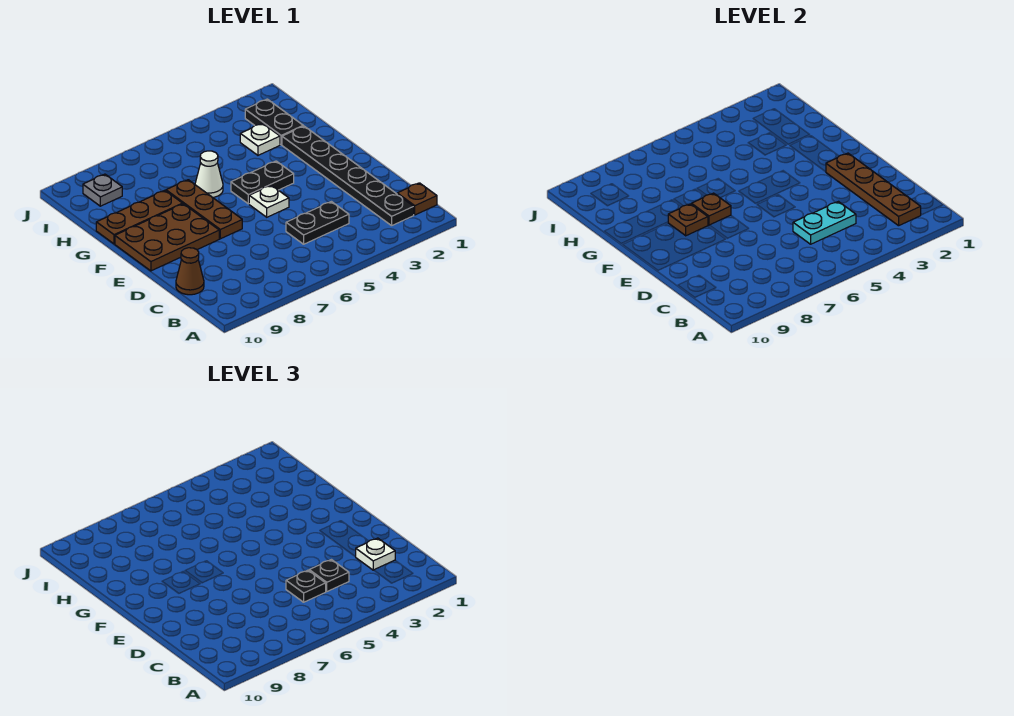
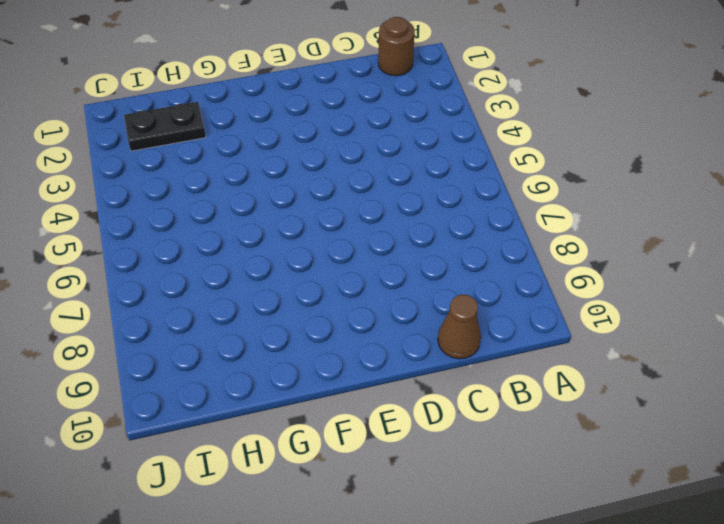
brown 1x1 round brick [378,17,415,76] -> brown 1x1 plate [397,183,437,215]
none -> black 1x6 plate [282,126,414,226]
none -> black 1x2 plate [286,202,349,244]
none -> white 1x1 plate [249,185,289,217]

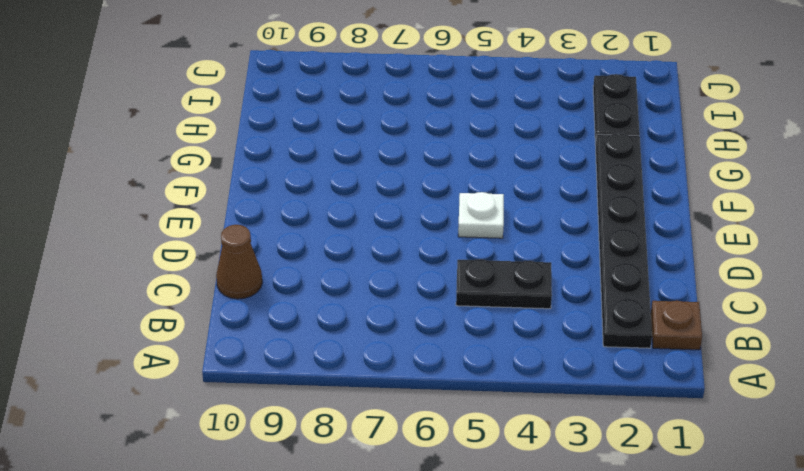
none -> brown 1x3 plate [166,180,242,239]
none -> brown 2x3 plate [115,204,219,271]
none -> black 1x2 plate [231,161,294,204]

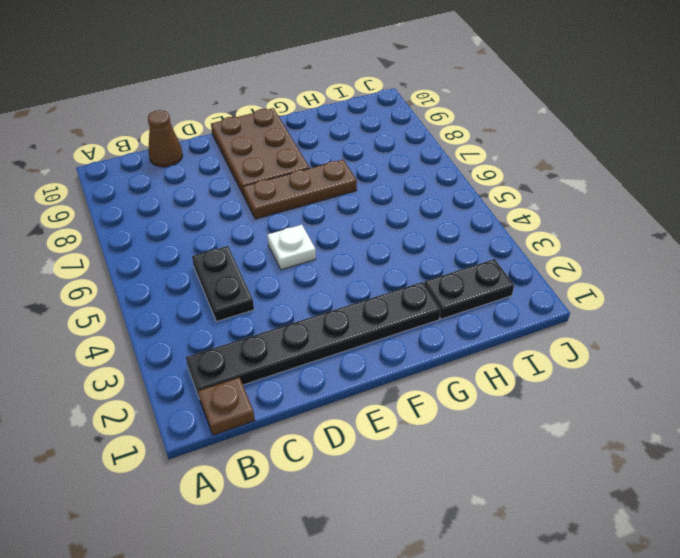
none -> black 1x2 plate [231,161,294,204]
none -> white 1x1 cone [195,151,223,197]
none -> brown 1x3 plate [96,190,182,244]

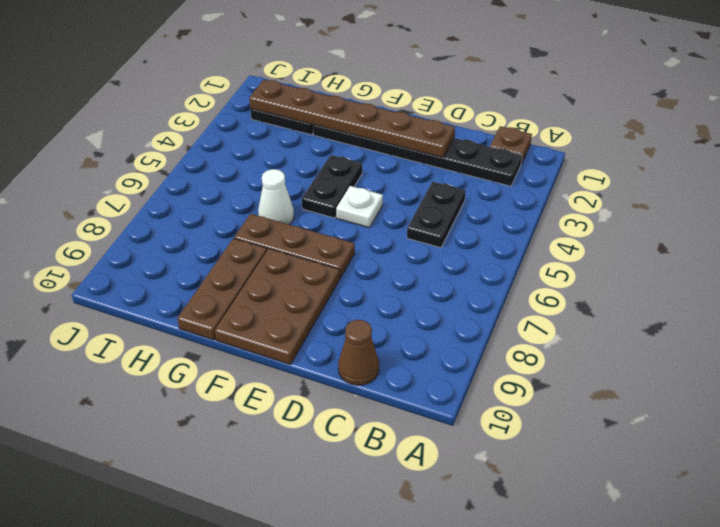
brown 1x6 plate [249,80,455,158] -> brown 1x4 plate [826,153,921,226]
none -> white 1x1 plate [240,123,280,155]
none -> grey 1x1 plate [83,174,122,206]
none -> cyan 1x2 plate [793,202,856,244]

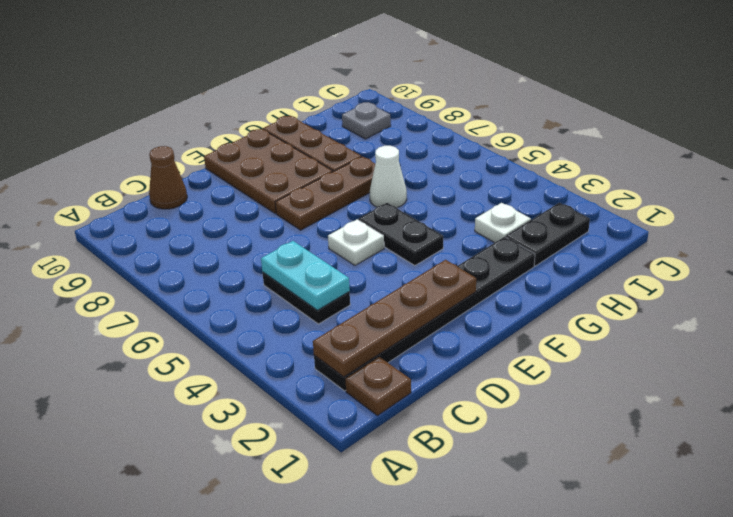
none -> brown 1x1 plate [691,193,731,225]
none -> brown 1x1 plate [668,204,708,236]
none -> white 1x1 plate [356,538,395,570]

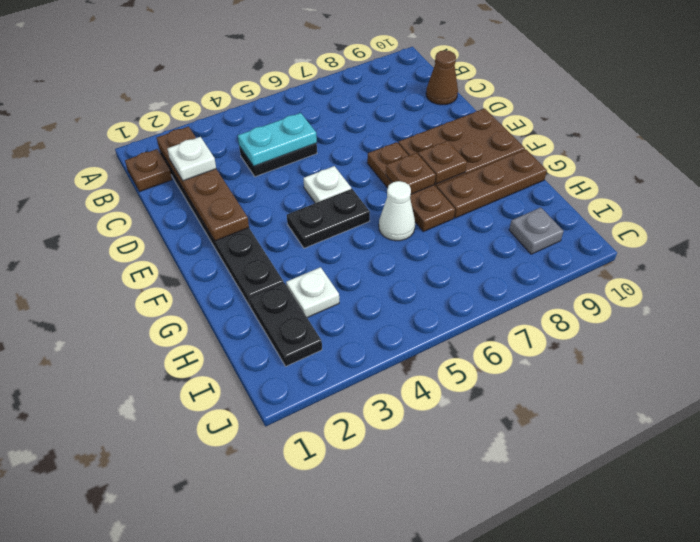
none -> black 1x1 plate [309,560,349,591]
none -> black 1x1 plate [286,570,326,602]

